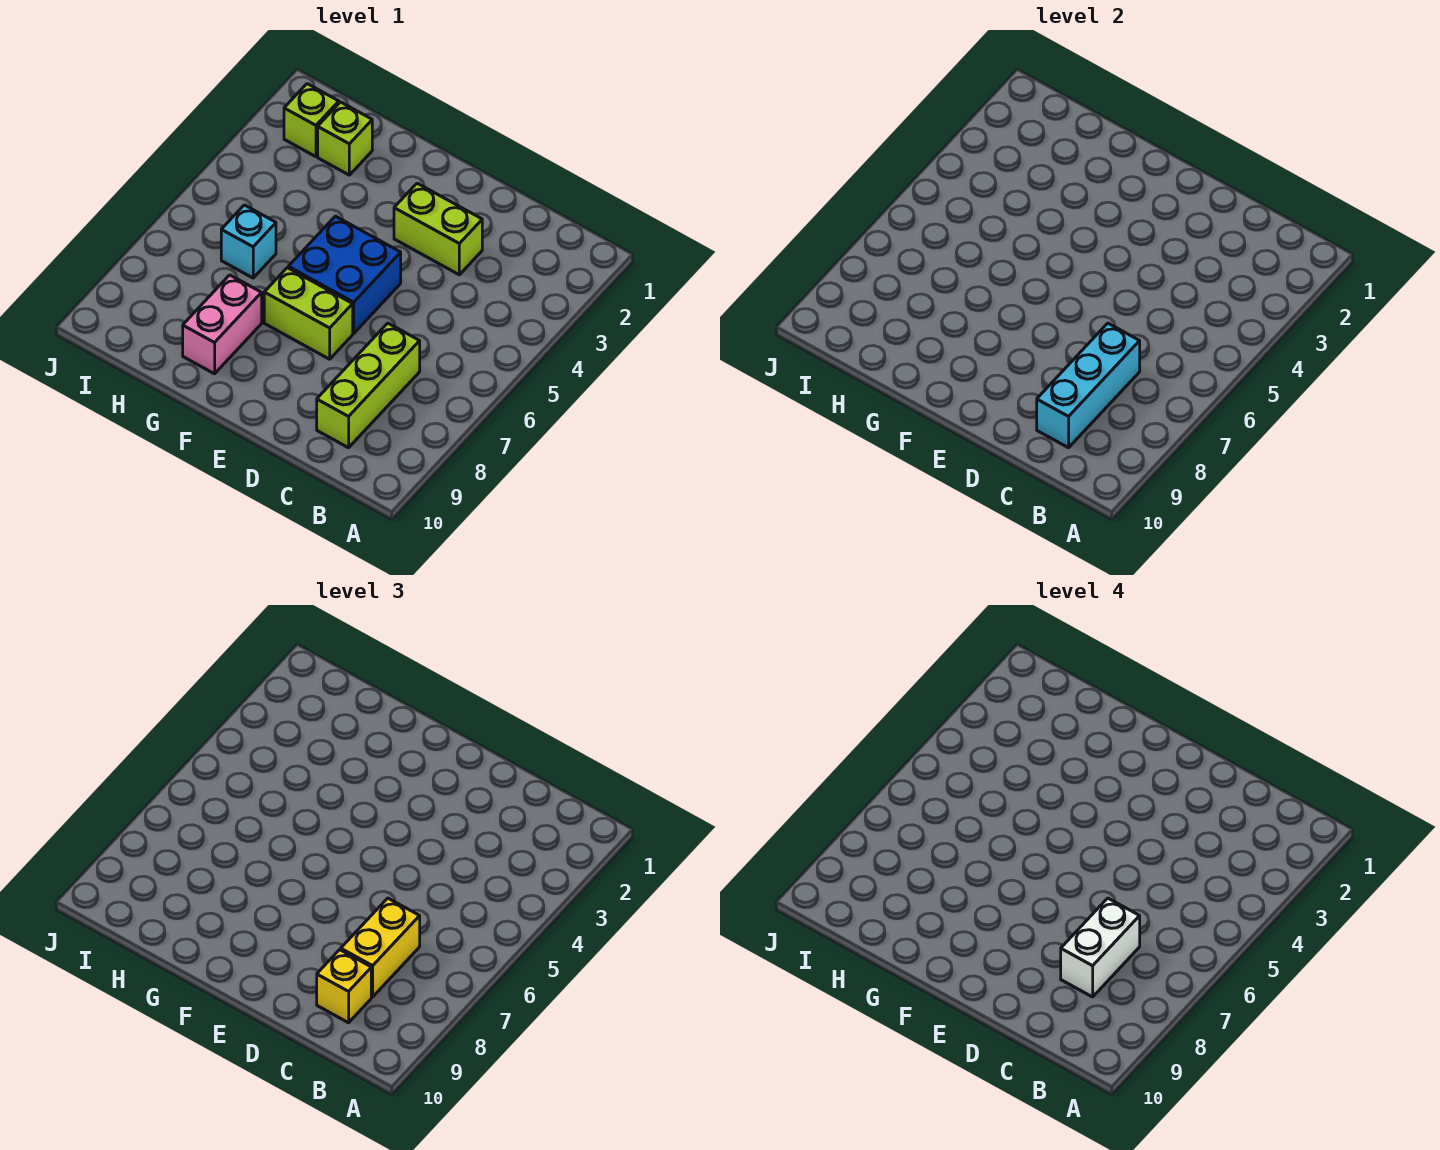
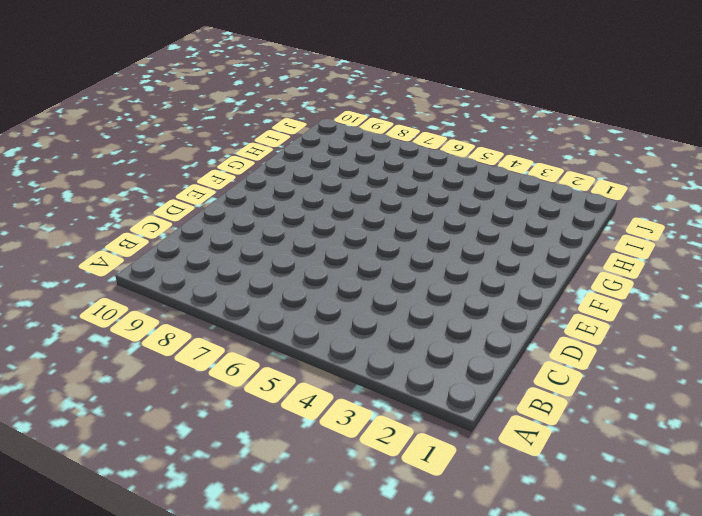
none -> lime 1x3 brick [317,323,420,448]
none -> lime 1x2 brick [394,183,482,275]
none -> blue 2x2 brick [288,216,401,333]

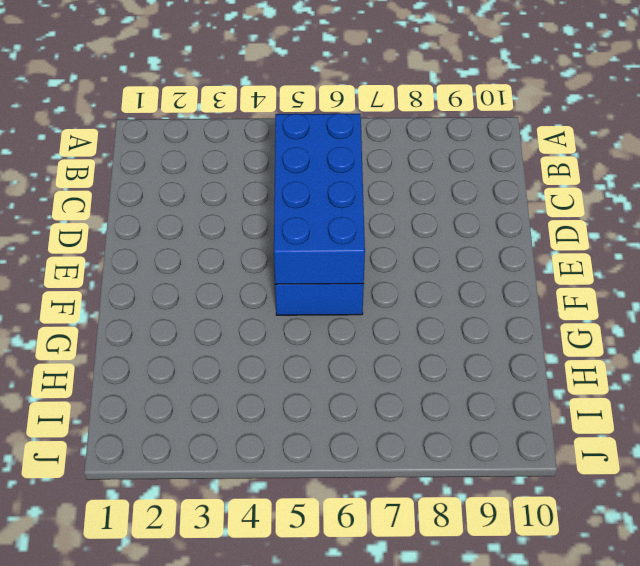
blue 2x4 brick [274,113,365,284] -> none
none -> lime 1x3 brick [317,323,420,448]
none -> lime 1x2 brick [394,183,482,275]
none -> lime 1x2 brick [264,268,353,359]

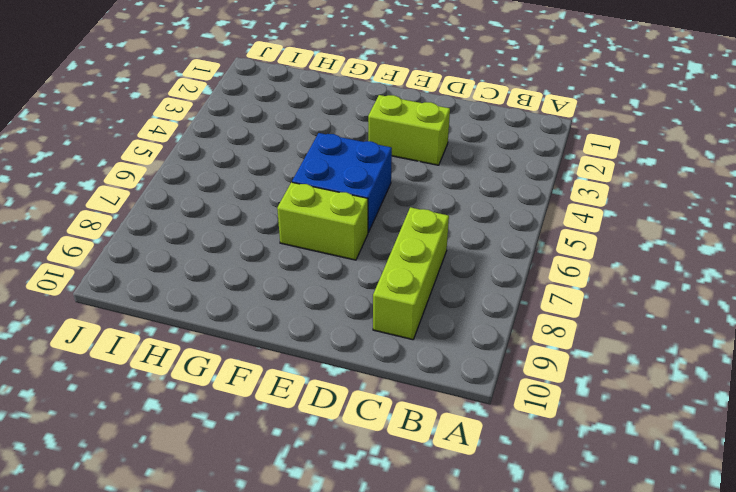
none -> pink 1x2 brick [183,275,262,374]
none -> lime 1x1 brick [318,102,372,175]
none -> cyan 1x1 brick [221,205,276,278]

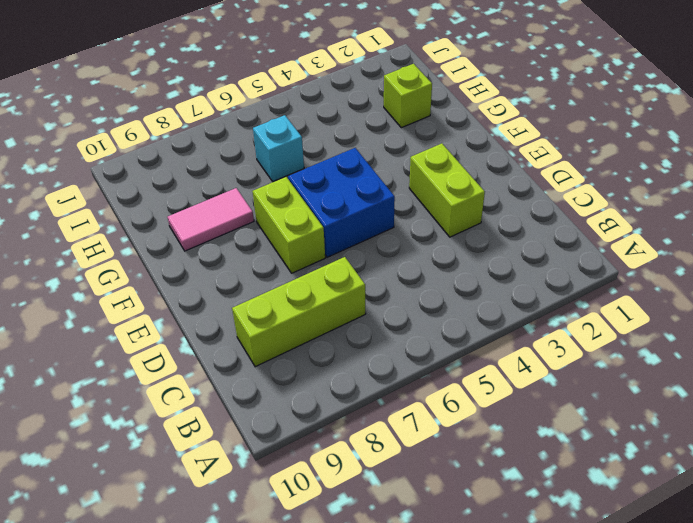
pink 1x2 tile [168,188,254,251] -> pink 1x2 brick [183,275,262,374]
none -> lime 1x1 brick [284,84,339,157]
none -> cyan 1x3 brick [1037,323,1140,448]
none -> yellow 1x2 brick [341,898,420,997]

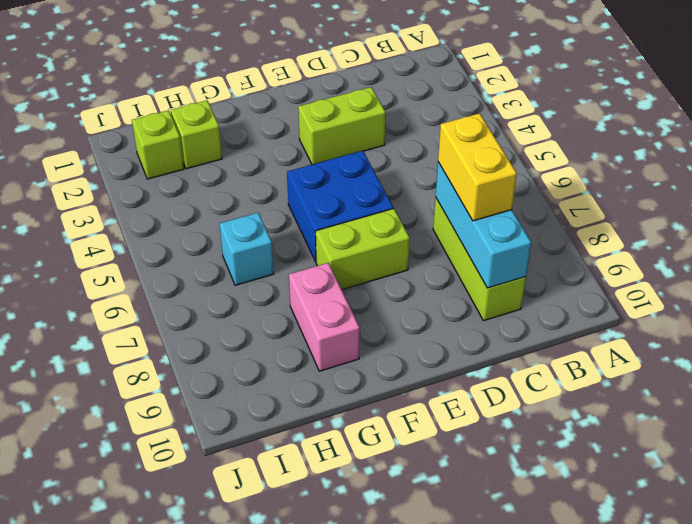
none -> yellow 1x1 brick [317,950,371,1023]
none -> white 1x2 brick [1061,898,1140,997]

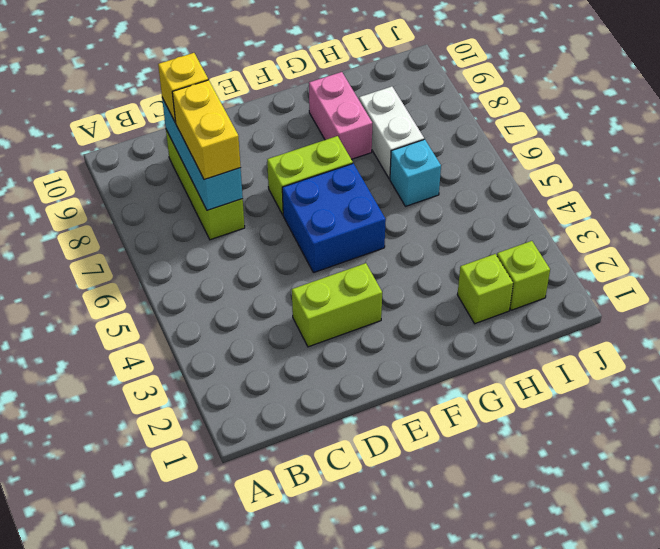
white 1x2 brick [359,86,424,179] -> white 1x2 brick moved to [1061,898,1140,997]

